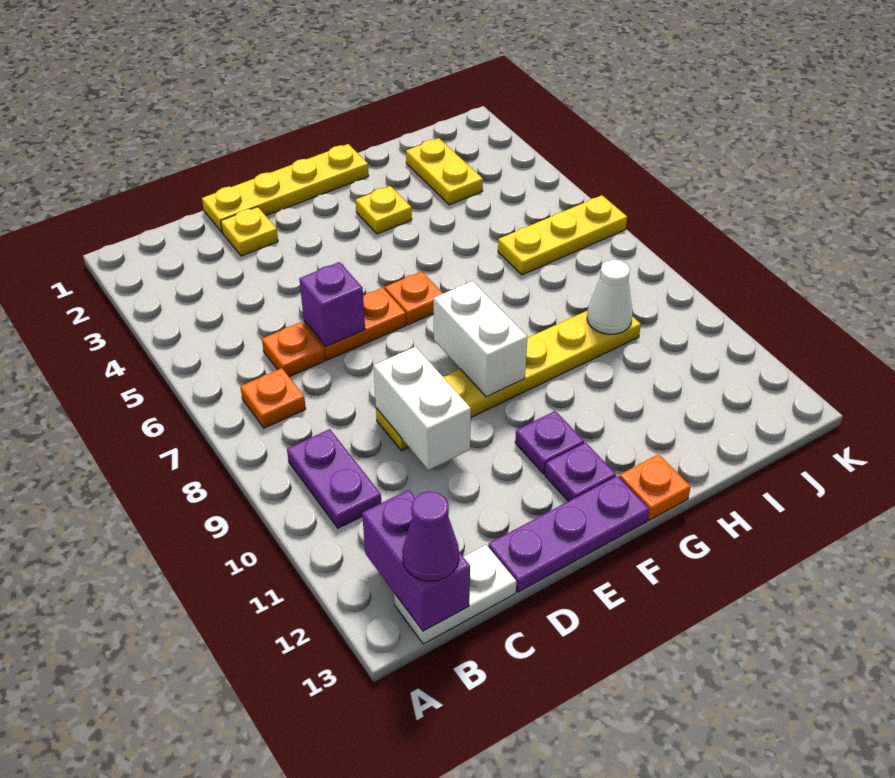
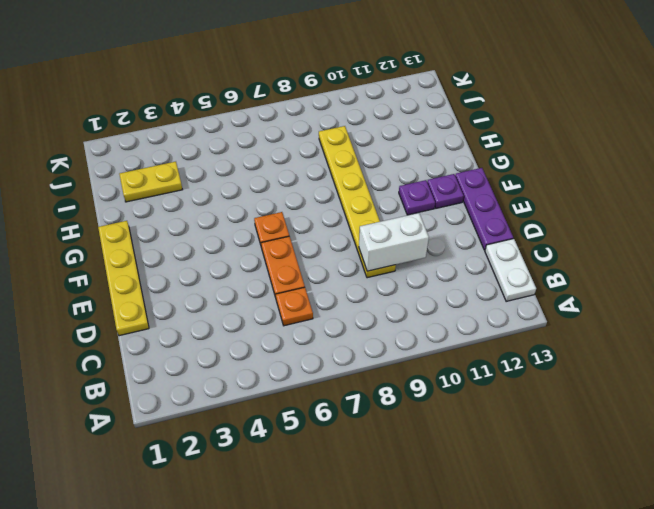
none -> orange 1x1 plate [240,368,306,428]
none -> purple 1x2 plate [287,429,381,528]
none -> yellow 1x1 plate [221,207,278,256]

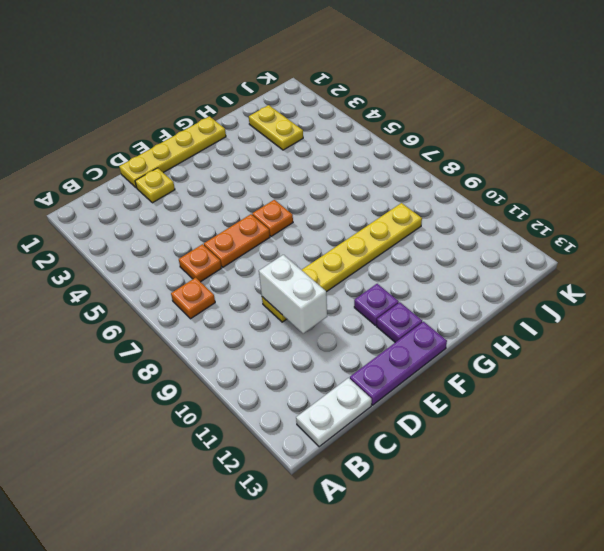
none -> purple 1x2 plate [287,429,381,528]
none -> yellow 1x1 plate [356,186,412,234]
none -> orange 1x1 plate [619,454,691,520]

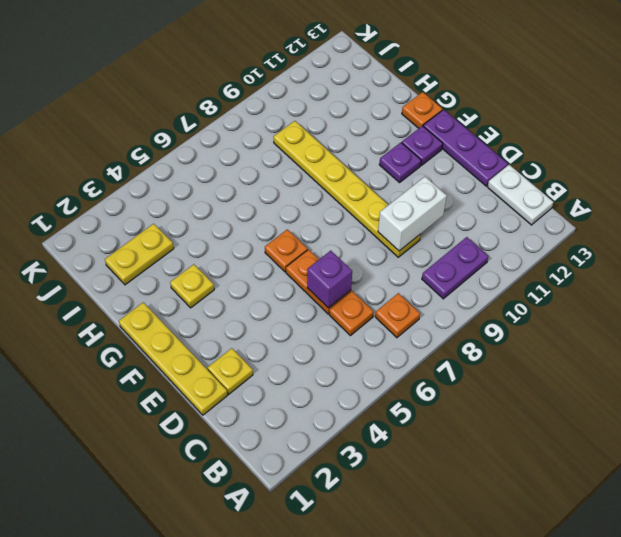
none -> yellow 1x3 plate [498,195,627,275]
none -> purple 1x2 brick [362,490,470,631]
none -> white 1x2 brick [433,281,528,397]

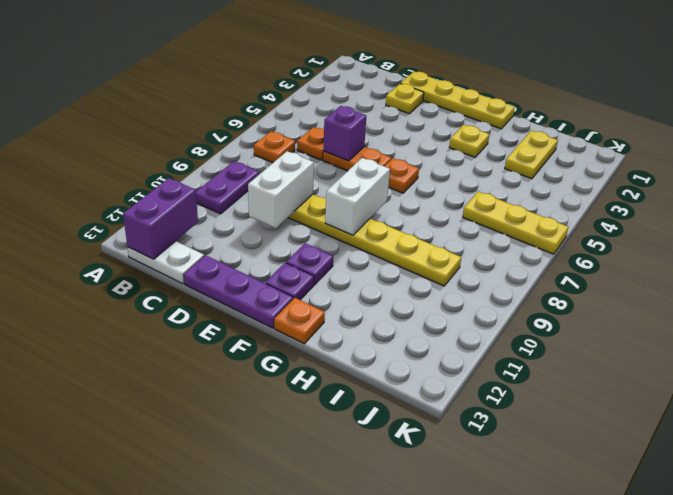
none -> white 1x1 cone [587,259,633,334]
none -> purple 1x1 cone [402,491,459,581]

